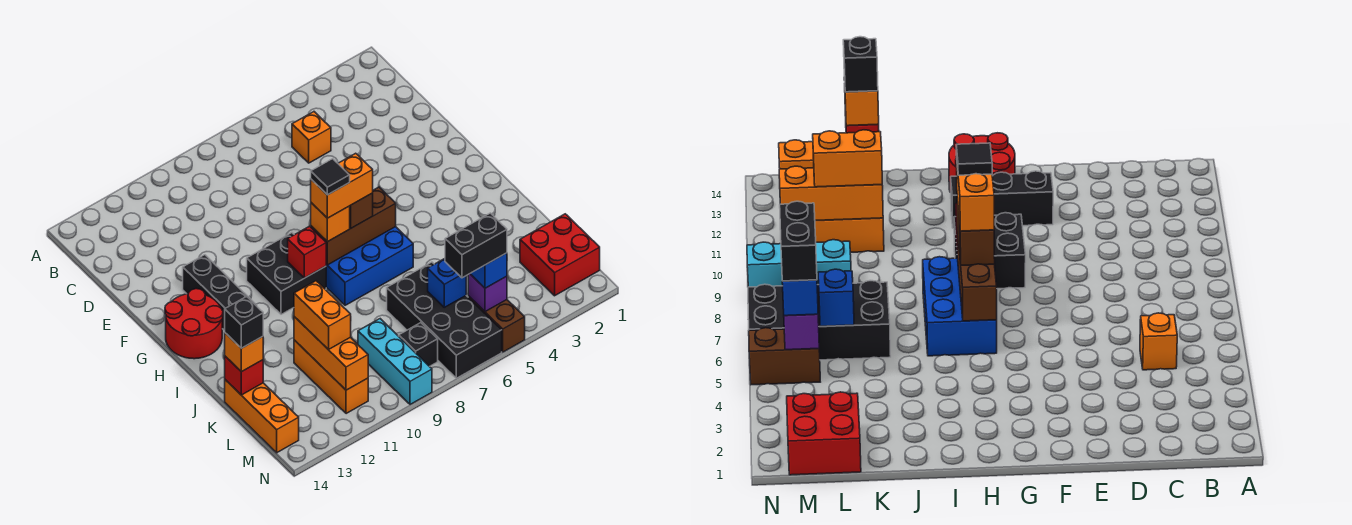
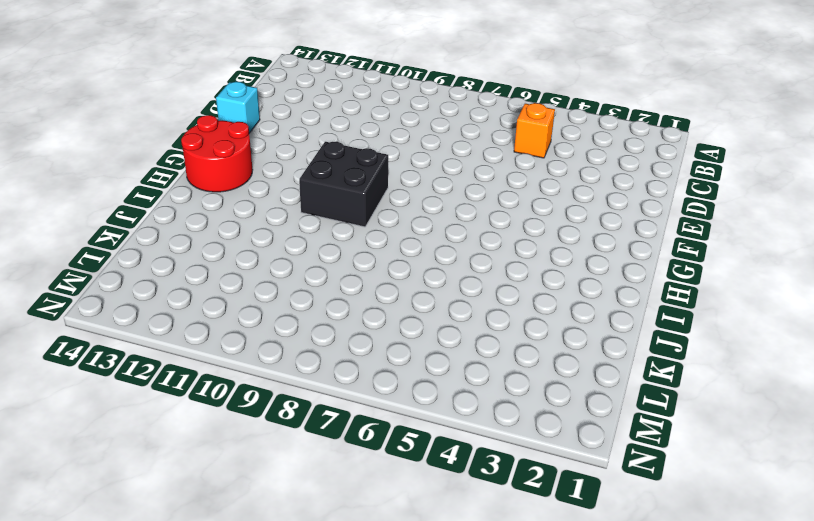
cyan 1x1 brick [216,82,260,133] -> none
none -> black 1x3 brick [183,255,257,331]
none -> blue 2x3 brick [326,227,413,305]
none -> black 2x4 brick [387,262,502,378]

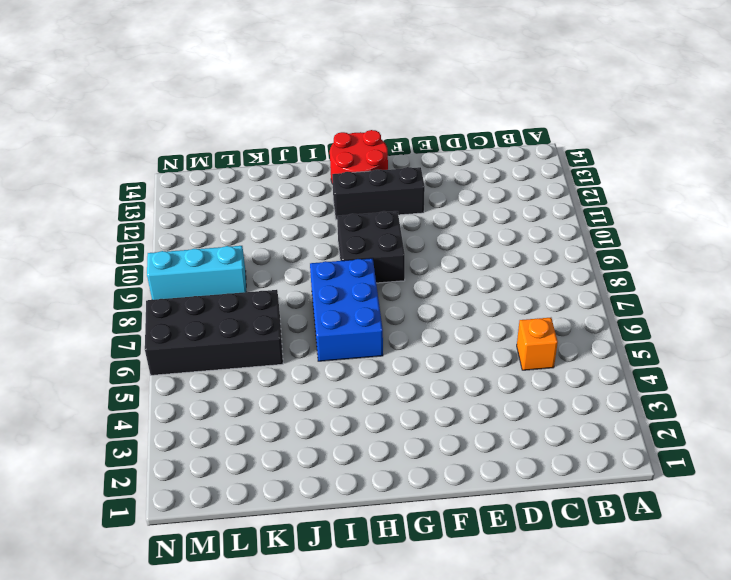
none -> orange 1x3 brick [294,340,368,414]
none -> orange 1x3 brick [225,380,299,453]
none -> red 2x2 brick [520,214,600,296]

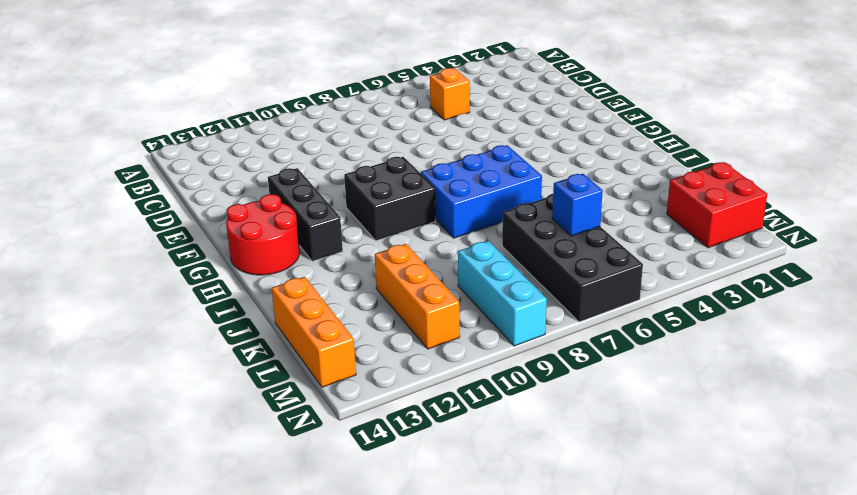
none -> brown 1x2 brick [468,296,525,352]
none -> black 1x1 brick [399,323,438,367]
none -> brown 1x3 brick [311,187,396,265]

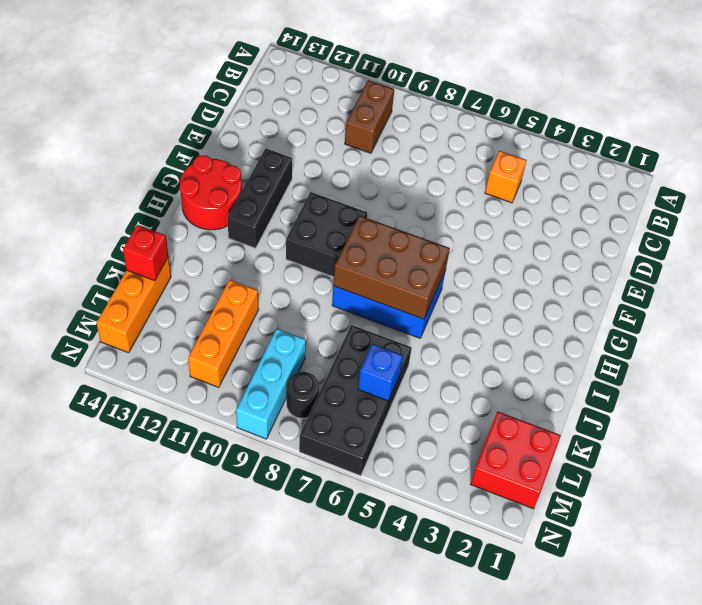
brown 1x2 brick [345,80,394,153] -> brown 1x2 brick moved to [468,296,525,352]
brown 2x3 brick [334,216,450,319] -> brown 1x3 brick [311,187,396,265]
black 1x1 round brick [287,372,319,418] -> black 1x1 brick [399,323,438,367]
none -> red 1x1 brick [288,226,326,278]
none -> orange 1x3 brick [294,317,368,390]
none -> purple 1x1 brick [468,274,507,312]

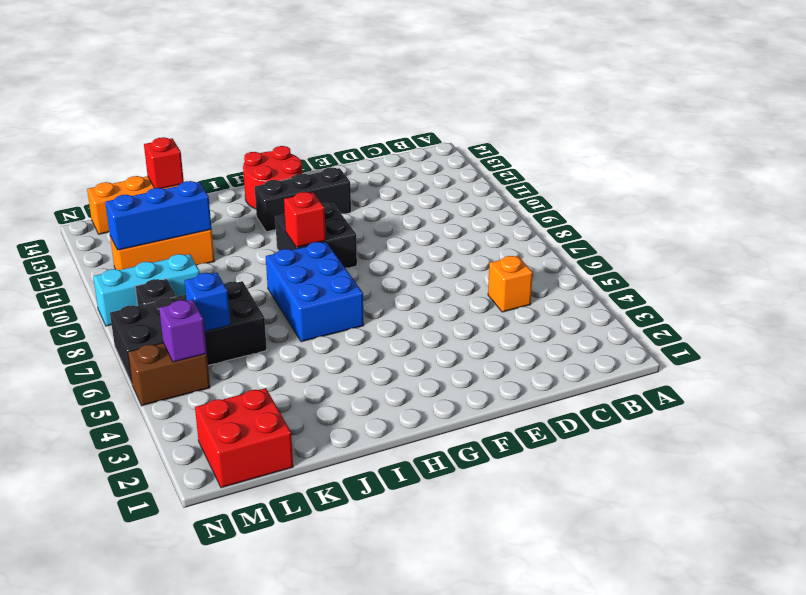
blue 1x3 brick [105,181,212,250] -> orange 1x3 brick [294,317,368,390]
none -> brown 1x3 brick [311,187,396,265]
none -> brown 1x1 brick [350,193,373,229]
none -> orange 1x1 brick [311,203,350,242]

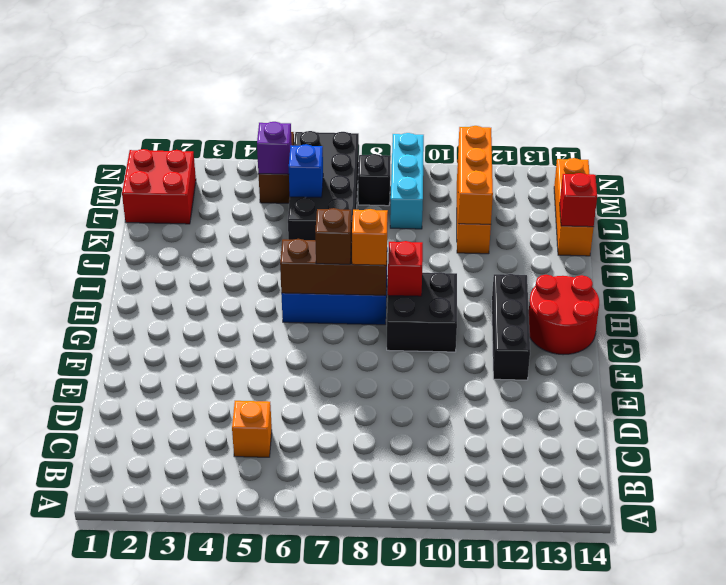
none -> orange 1x2 brick [294,281,351,350]
none -> orange 1x1 brick [225,333,263,372]
none -> blue 1x1 brick [470,253,507,288]

